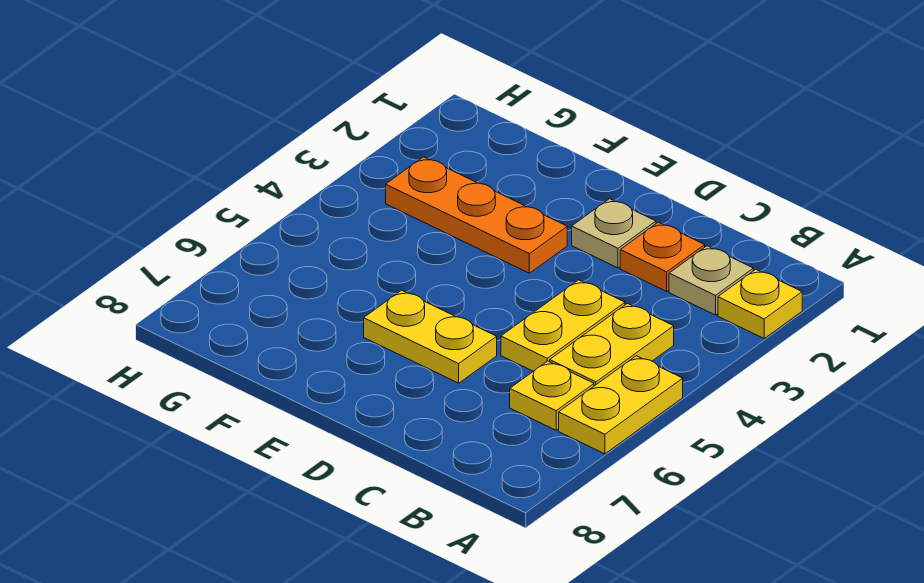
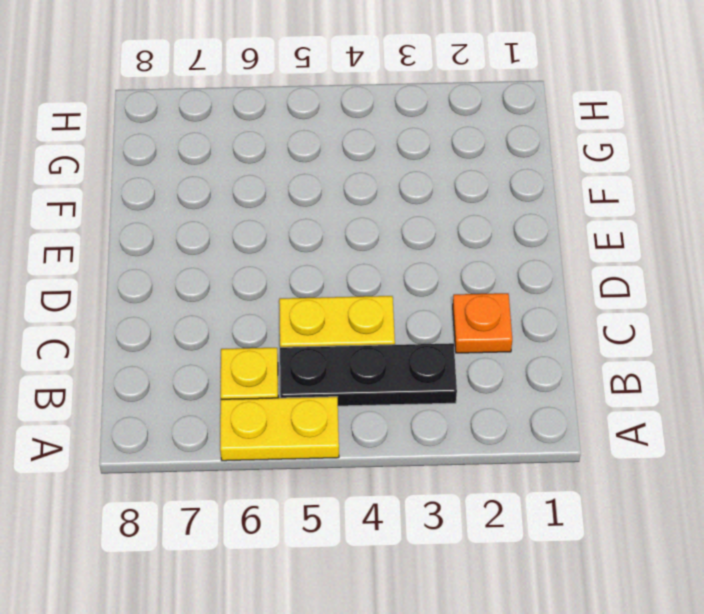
black 1x3 plate [280,343,457,406] -> yellow 1x2 plate [550,304,674,386]
none -> yellow 1x1 plate [718,269,802,338]
none -> tan 1x1 plate [669,246,753,315]

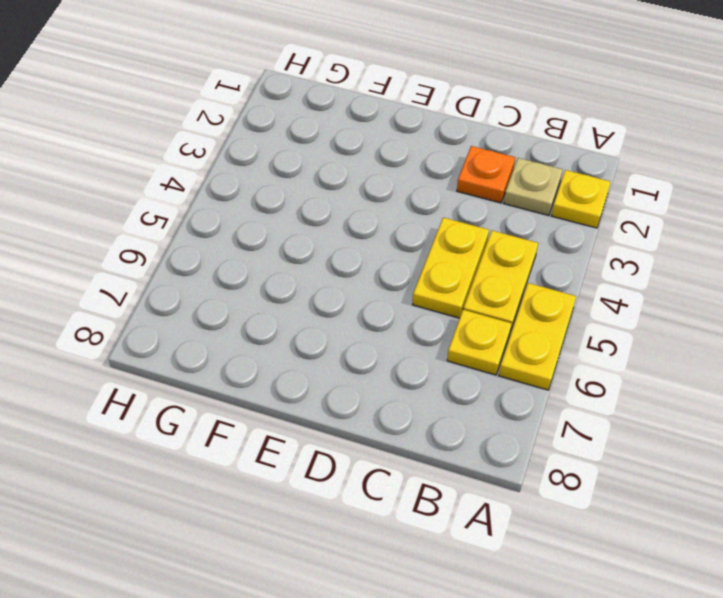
none -> tan 1x1 plate [572,199,656,268]
none -> yellow 1x2 plate [364,290,497,383]

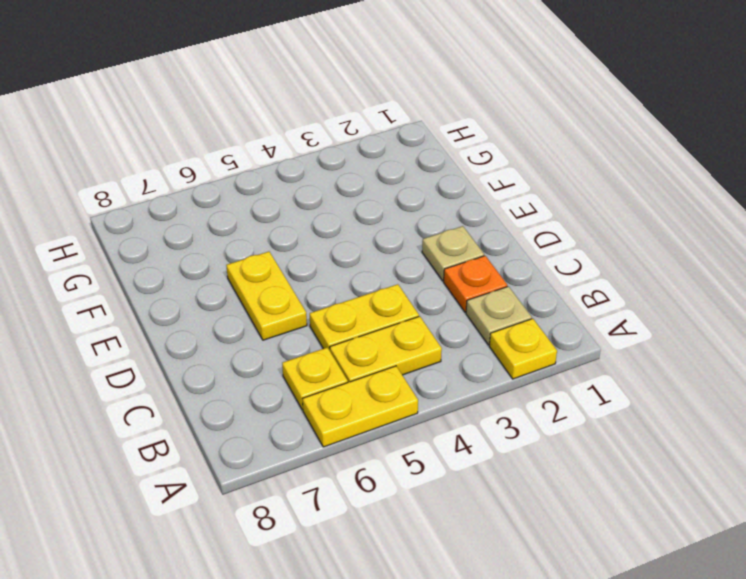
none -> orange 1x3 plate [386,157,567,273]

